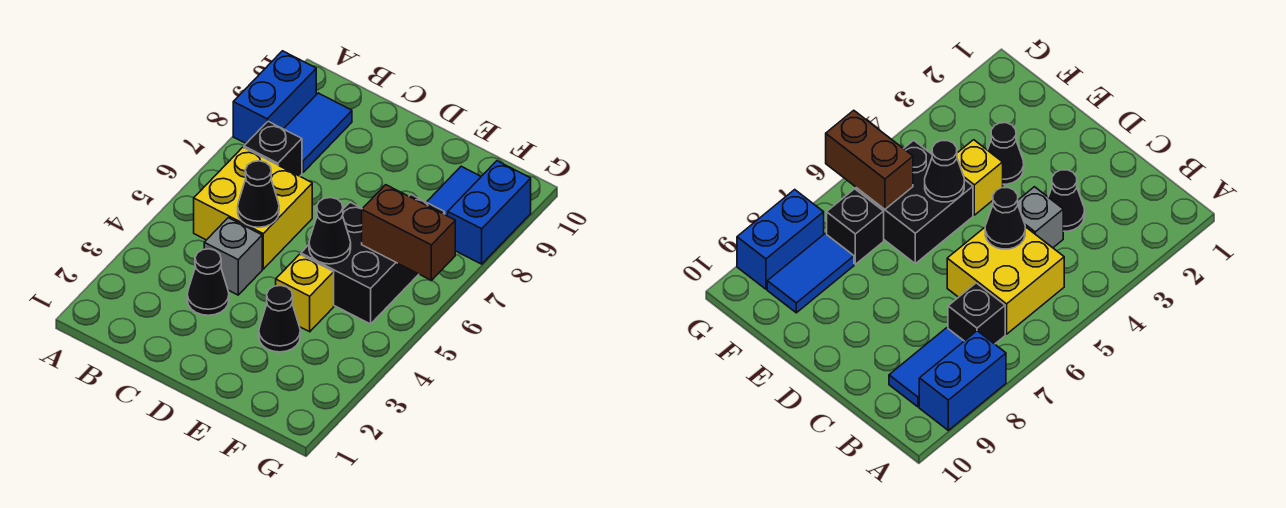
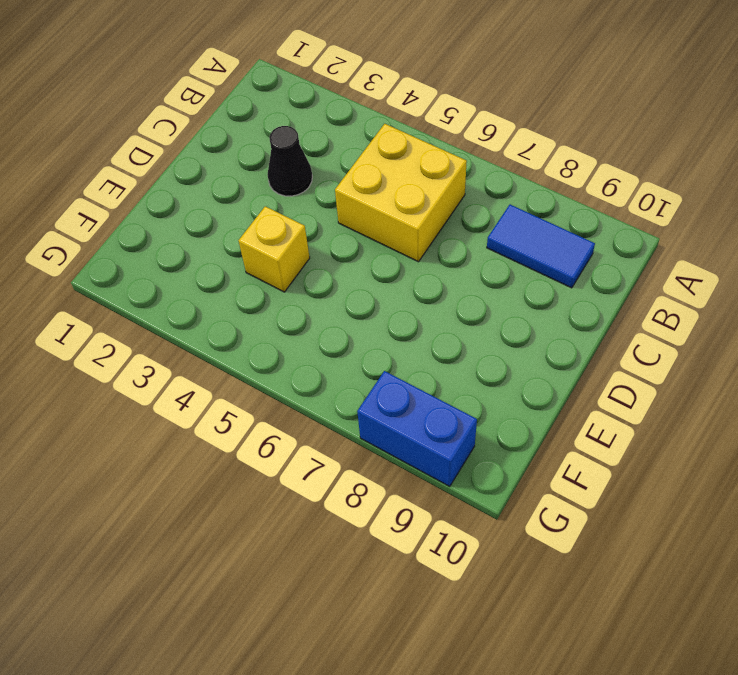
none -> blue 1x2 brick [233,51,316,143]
none -> black 1x1 brick [244,121,302,176]
none -> grey 1x1 brick [204,218,262,295]

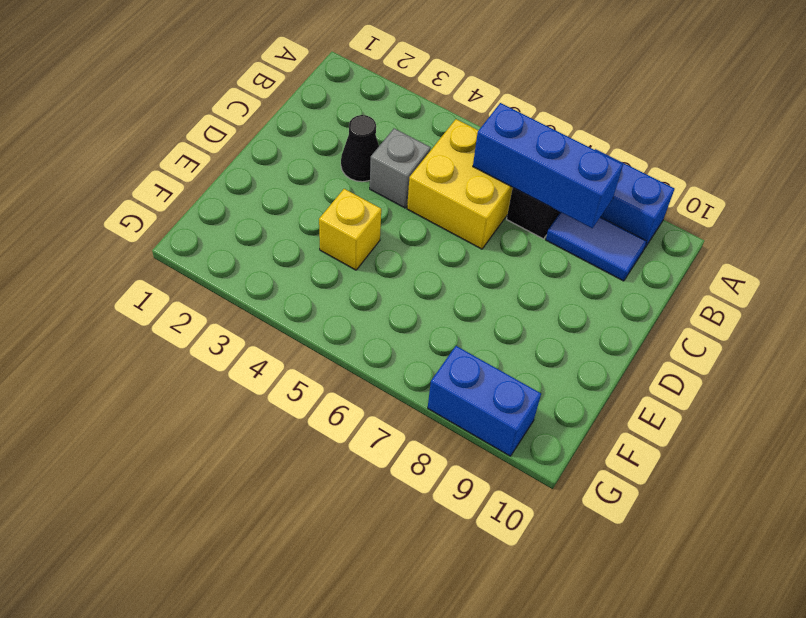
blue 1x3 brick [473,103,623,228] -> none
none -> black 1x1 cone [259,286,300,352]
none -> black 2x2 brick [301,202,419,324]
none -> black 1x1 brick [827,189,884,264]

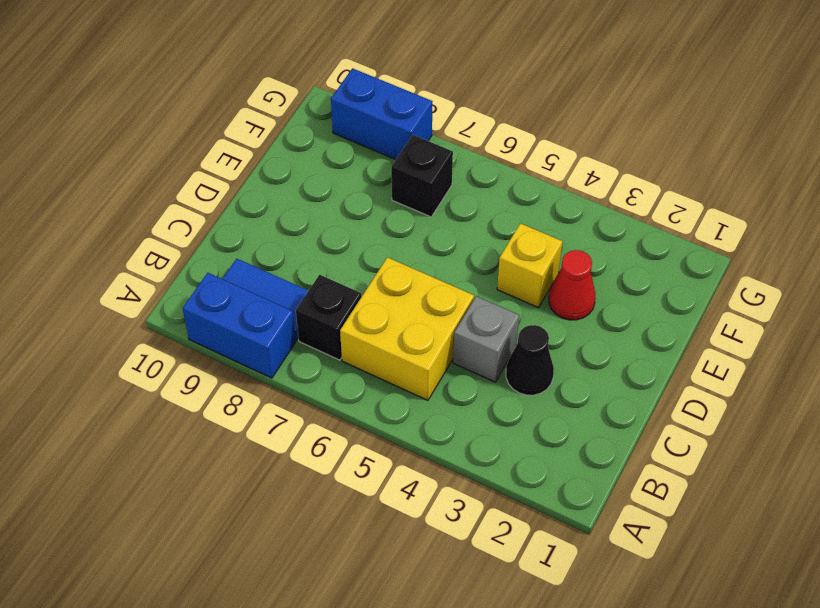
red 1x1 cone [549,250,596,320] -> black 1x1 cone [259,286,300,352]
none -> black 2x2 brick [301,202,419,324]
none -> blue 1x2 tile [427,166,481,216]
none -> black 1x1 cone [238,161,279,227]

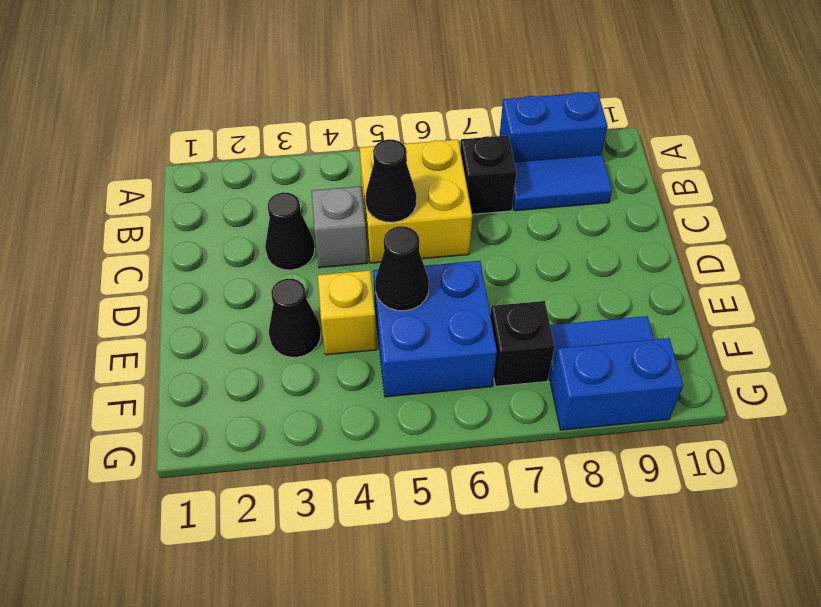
blue 2x2 brick [373,261,497,397] -> black 2x2 brick [301,202,419,324]
none -> brown 1x2 brick [362,185,455,280]

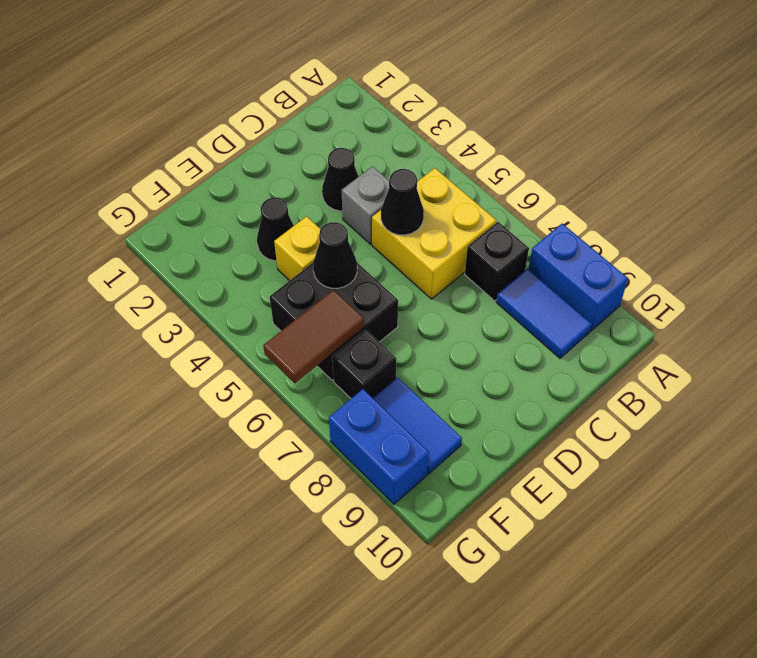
brown 1x2 tile [263,290,364,383] -> brown 1x2 brick [362,185,455,280]

